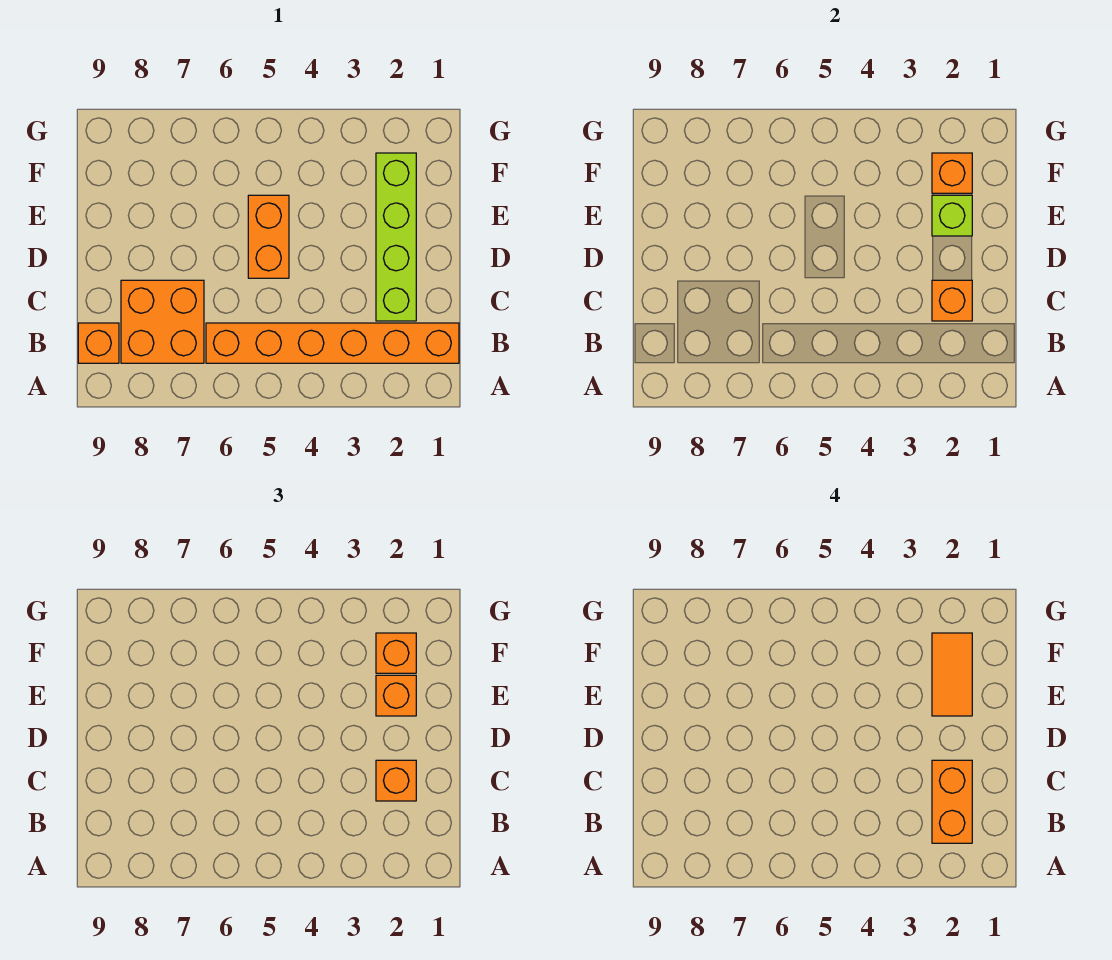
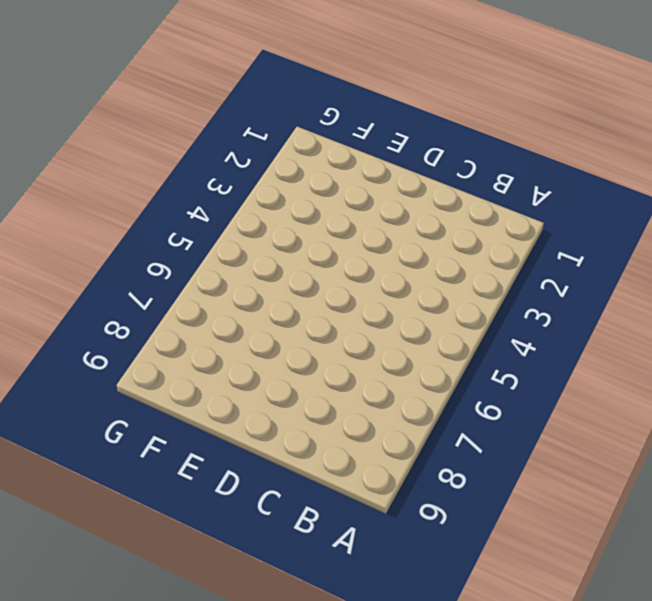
none -> orange 1x6 brick [206,323,459,363]
none -> orange 2x2 brick [121,280,204,363]
none -> orange 1x1 brick [78,323,119,363]

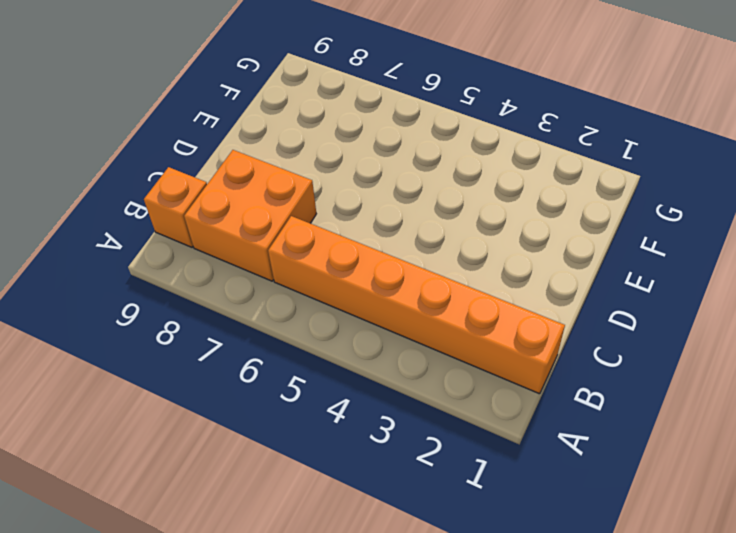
none -> lime 1x4 brick [376,153,416,321]
none -> orange 1x2 brick [248,195,289,278]
none -> orange 1x1 brick [932,280,972,321]

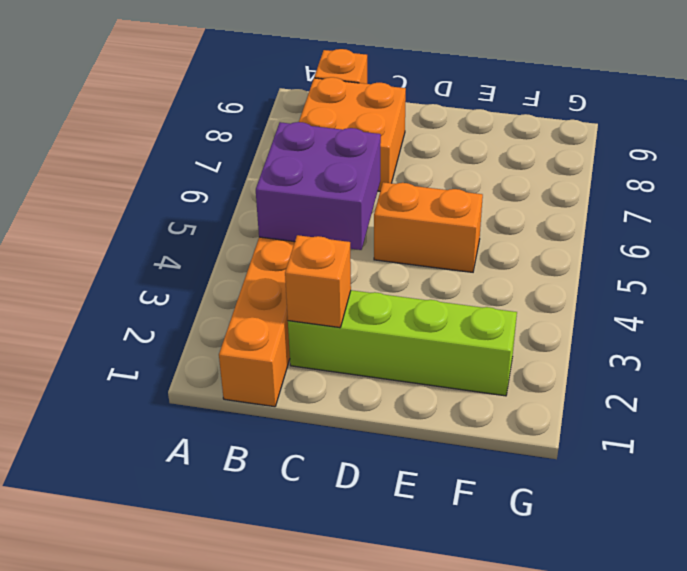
purple 2x2 brick [256,122,381,250] -> none
none -> lime 1x1 brick [932,195,972,236]
none -> orange 1x1 brick [932,153,972,193]
none -> orange 1x1 brick [376,760,416,801]

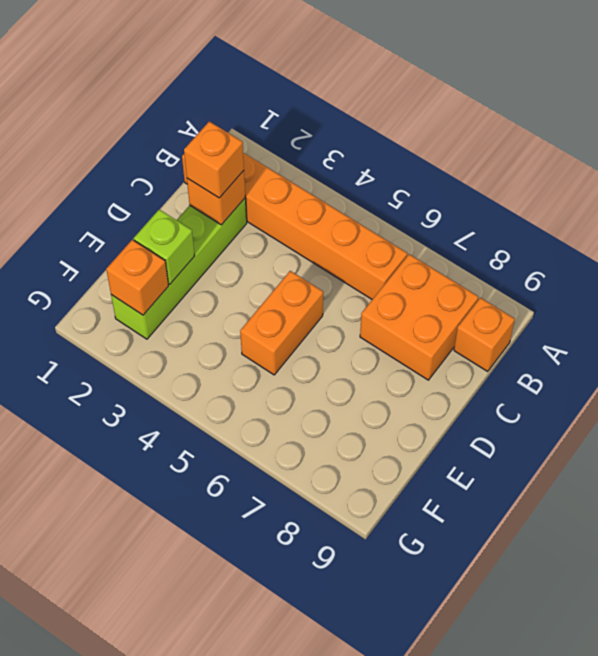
none -> orange 1x1 brick [376,675,416,716]
none -> orange 1x1 brick [376,633,416,673]
none -> orange 1x2 brick [932,760,972,843]

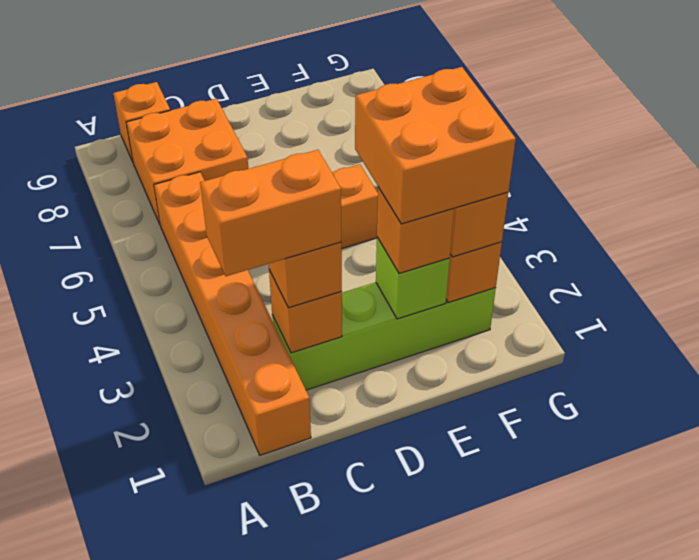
orange 2x2 brick [355,67,516,224] -> orange 1x2 tile [932,633,972,716]

